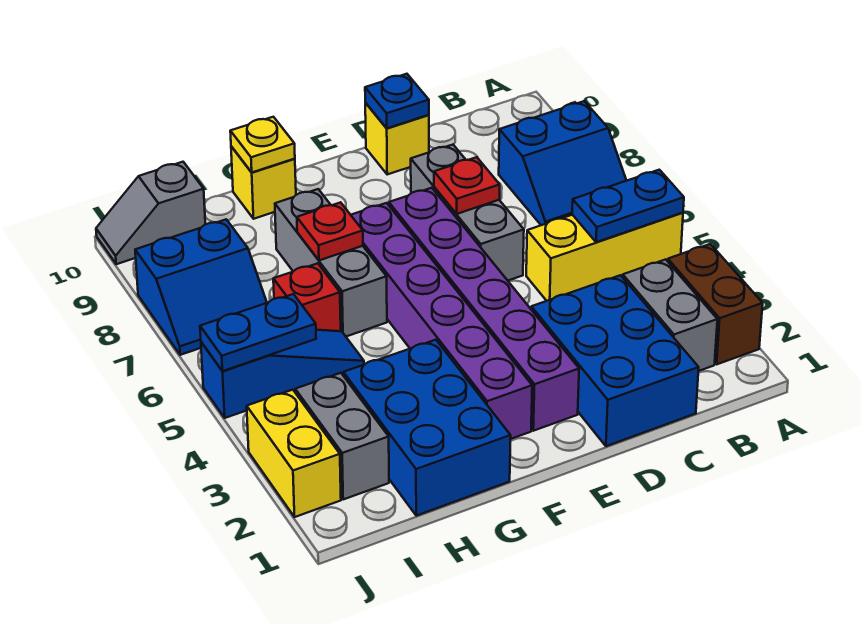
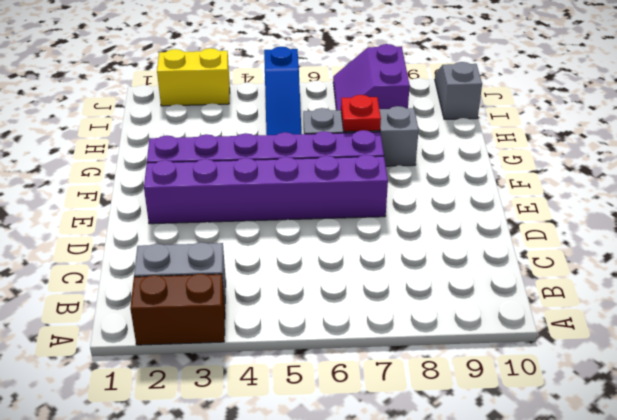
purple 2x2 slope [333,44,410,110] -> blue 2x2 slope [135,219,267,355]
none -> yellow 1x3 brick [526,213,683,301]
none -> blue 2x2 slope [499,101,626,225]
none -> blue 2x3 brick [531,275,699,446]

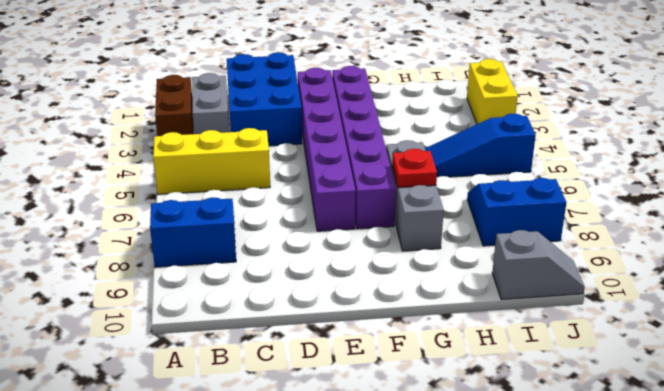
none -> grey 1x3 brick [411,145,524,280]
none -> yellow 1x1 brick [365,103,429,174]
none -> blue 2x3 brick [343,340,511,516]

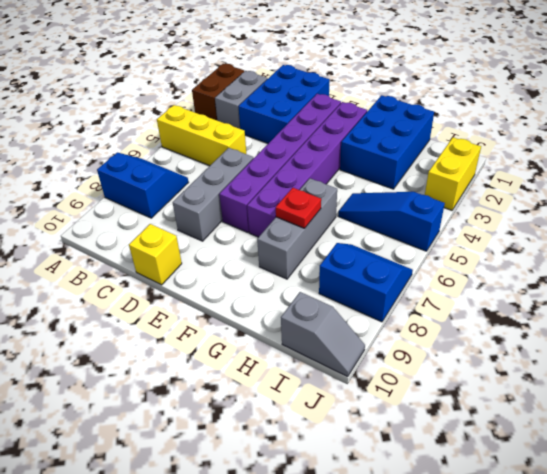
none -> yellow 1x1 brick [231,146,296,219]
none -> red 1x1 brick [273,263,341,331]
none -> grey 1x2 brick [295,373,389,499]

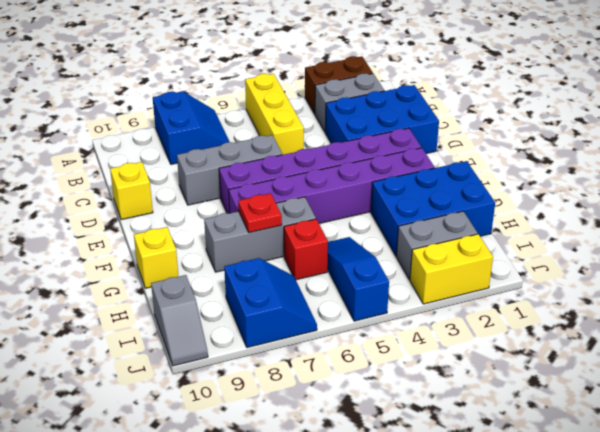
none -> blue 1x2 plate [572,170,684,242]
none -> red 1x1 plate [434,157,500,214]
none -> blue 1x1 plate [365,74,429,128]

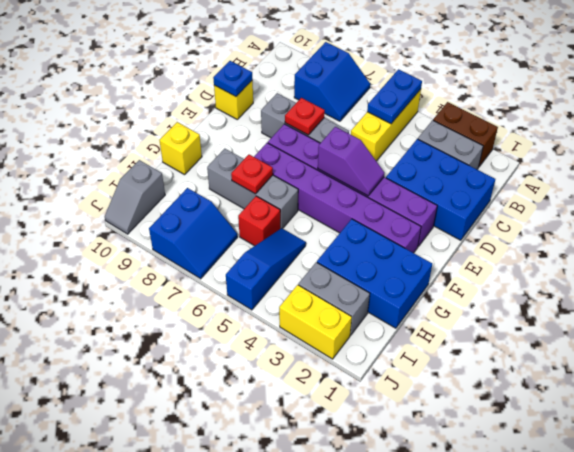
purple 1x2 slope [318,127,385,196] -> none
none -> yellow 1x1 plate [230,117,295,172]
none -> blue 1x2 plate [200,294,316,371]

